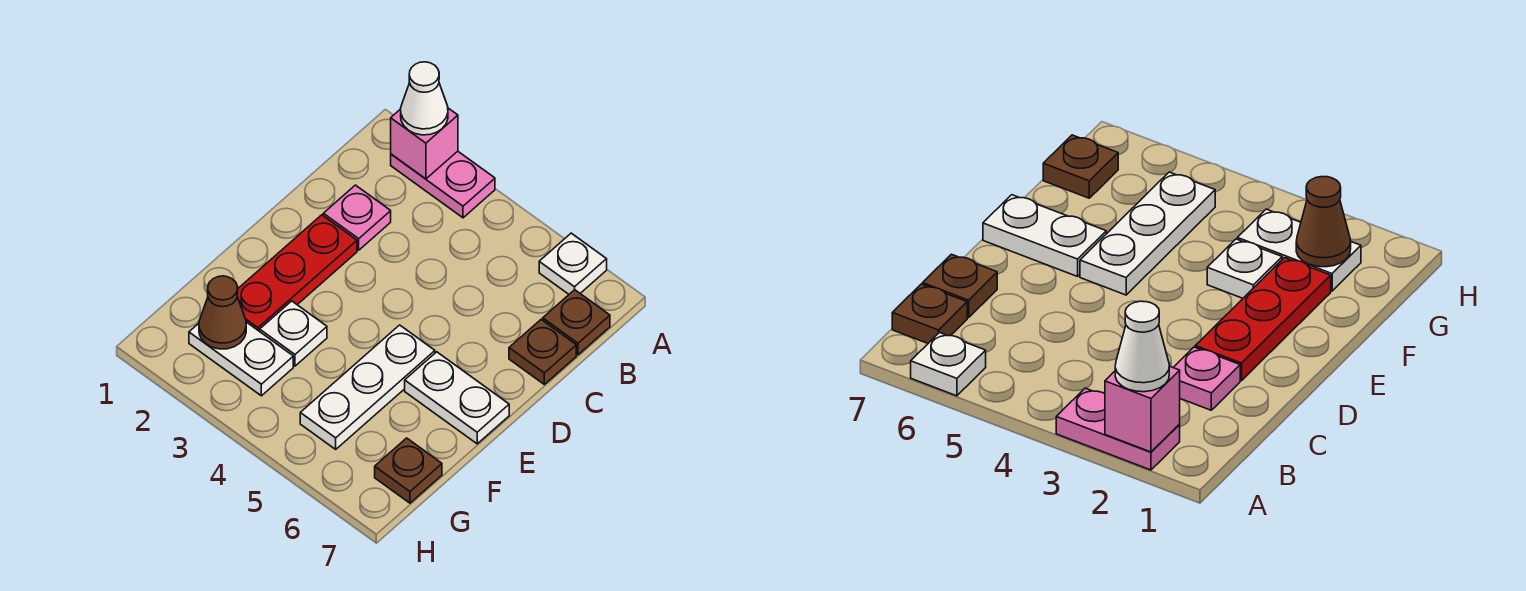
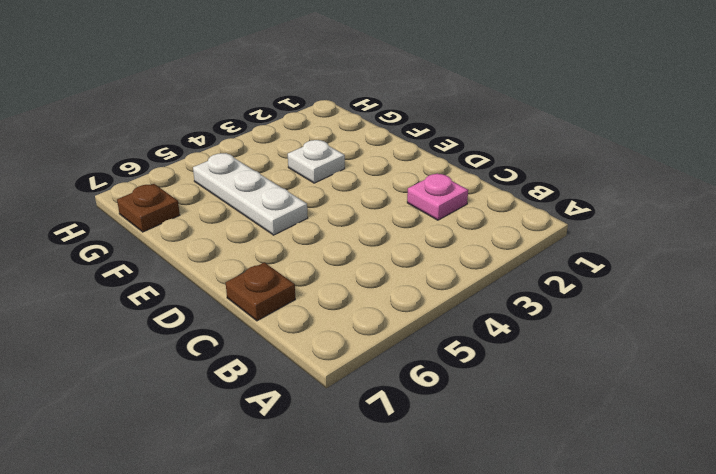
none -> pink 1x2 plate [391,151,495,218]
none -> white 1x1 plate [539,233,607,294]
none -> brown 1x1 plate [543,290,610,355]

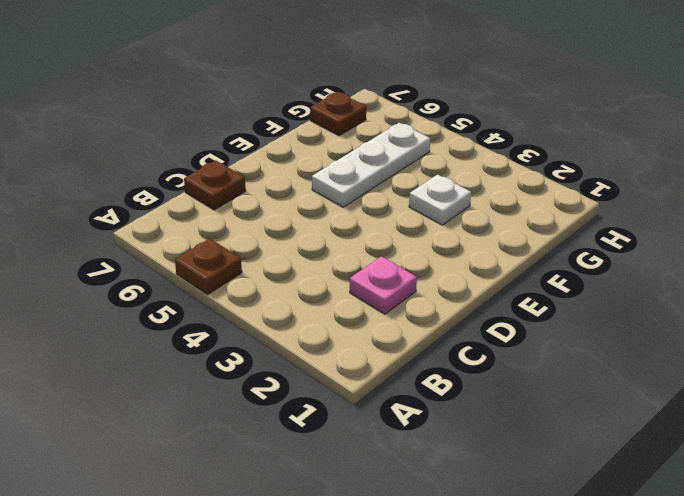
brown 1x1 plate [175,238,242,295] -> brown 1x1 plate moved to [543,290,610,355]
none -> pink 1x2 plate [391,151,495,218]
none -> white 1x1 plate [539,233,607,294]
none -> red 1x3 plate [237,215,357,331]

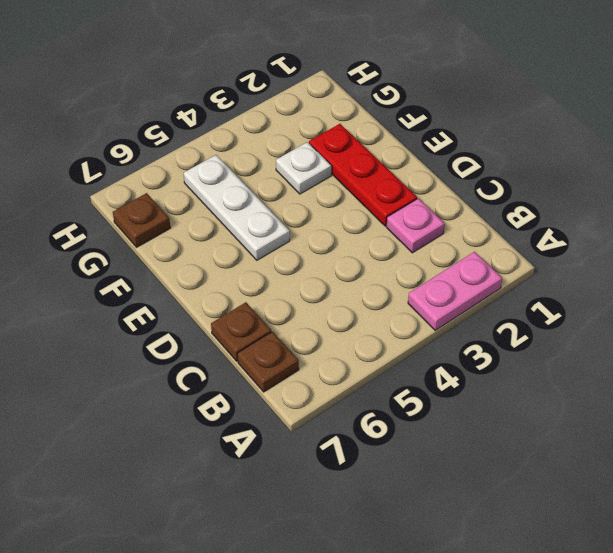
none -> white 1x1 plate [539,233,607,294]
none -> white 1x2 plate [405,352,509,444]
none -> white 1x2 plate [189,322,293,396]

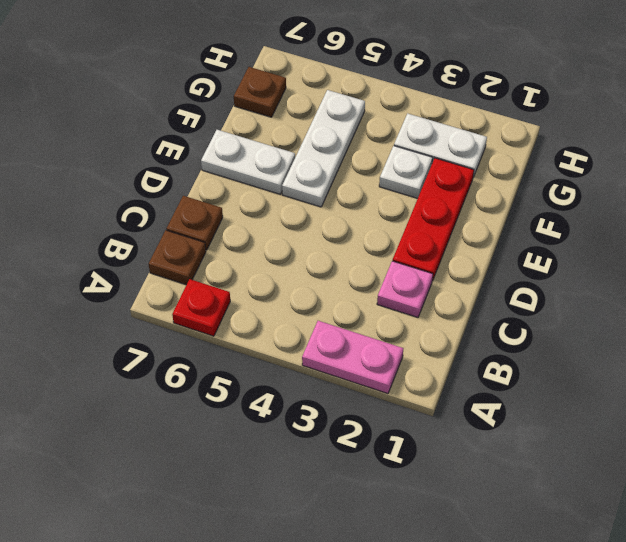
red 1x1 plate [172,279,230,336] -> white 1x1 plate [539,233,607,294]
none -> pink 1x1 brick [391,108,458,179]
none -> brown 1x1 cone [199,276,246,349]
none -> white 1x1 cone [401,62,448,135]

